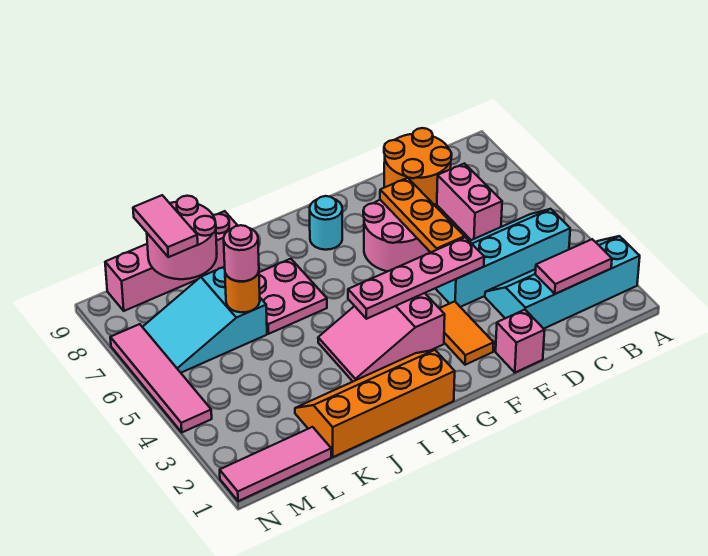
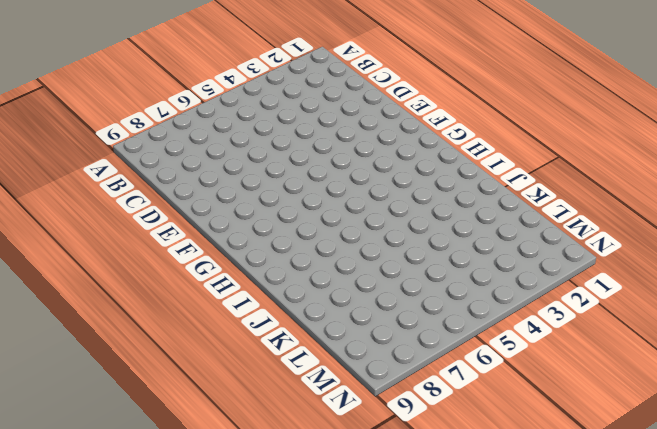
none -> cyan 2x4 slope [485,236,640,329]
none -> cyan 2x4 slope [435,209,570,307]
none -> pink 1x2 brick [437,164,502,240]

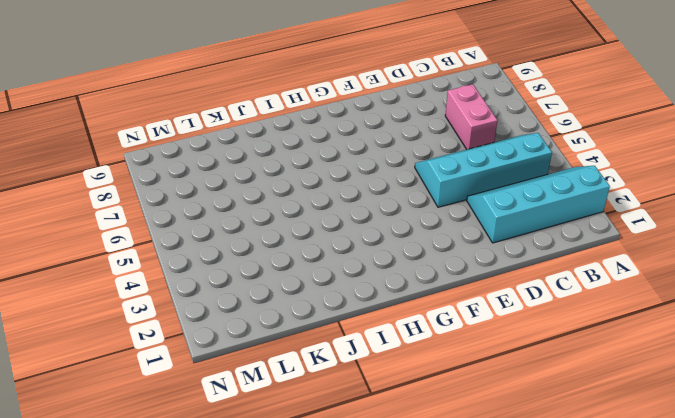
none -> orange 2x2 round brick [384,128,452,205]
none -> pink 1x1 brick [496,310,545,373]
none -> pink 2x2 round brick [363,200,430,271]

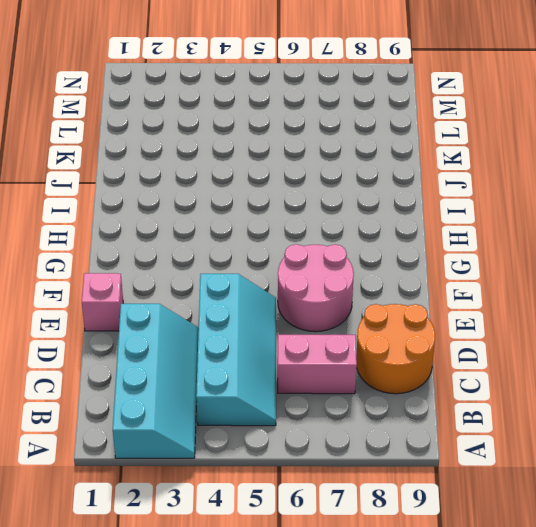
none -> orange 1x2 tile [439,301,494,365]
none -> pink 2x3 slope [318,293,445,381]
none -> cyan 1x1 round brick [310,196,342,250]

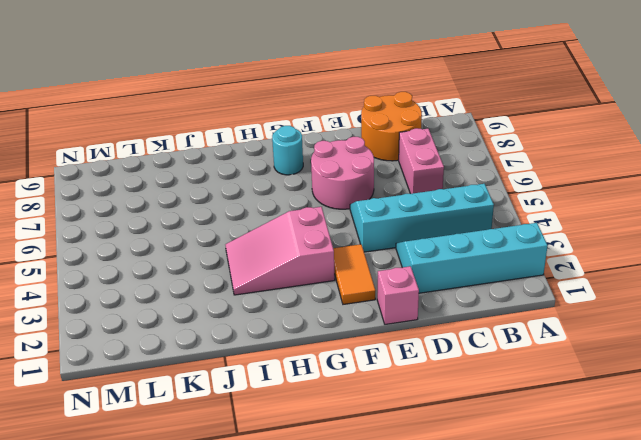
none -> orange 2x4 slope [295,350,455,457]
none -> pink 2x2 plate [259,259,327,334]
none -> pink 1x4 brick [105,211,238,311]

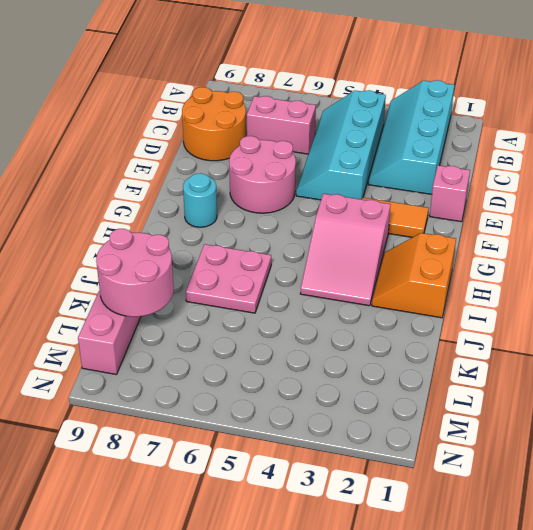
orange 2x2 slope [372,233,456,318] -> orange 2x4 slope [295,350,455,457]
none -> cyan 2x3 slope [143,267,267,373]
none -> pink 1x3 tile [220,427,331,501]
none -> pink 1x4 tile [110,324,212,432]

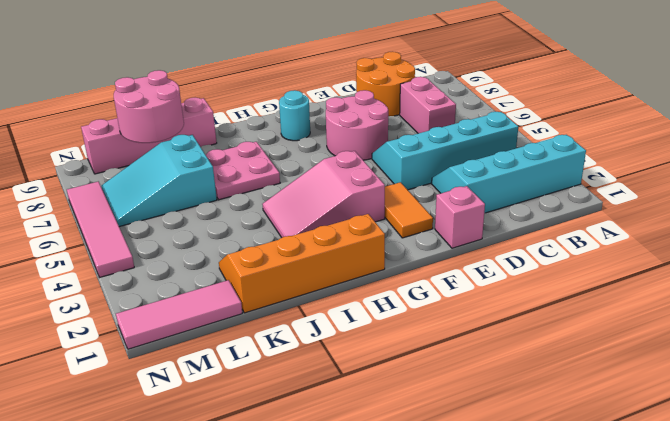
none -> pink 1x2 tile [535,239,612,294]
none -> pink 1x4 plate [348,237,484,319]
none -> orange 1x3 plate [380,178,464,252]

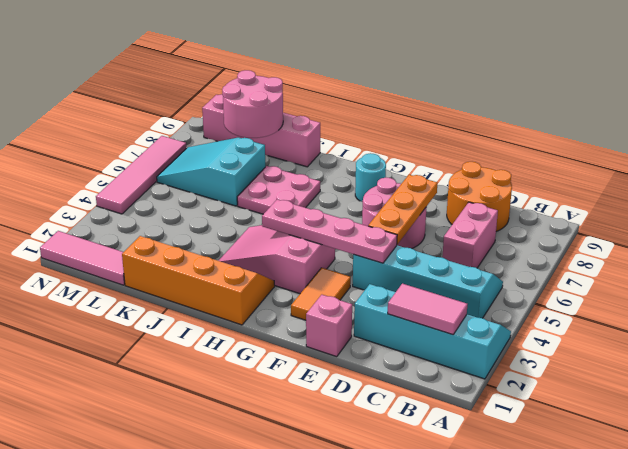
none -> orange 1x1 round brick [225,272,260,312]
none -> pink 1x1 round brick [224,225,259,281]
none -> pink 1x2 tile [133,195,198,257]

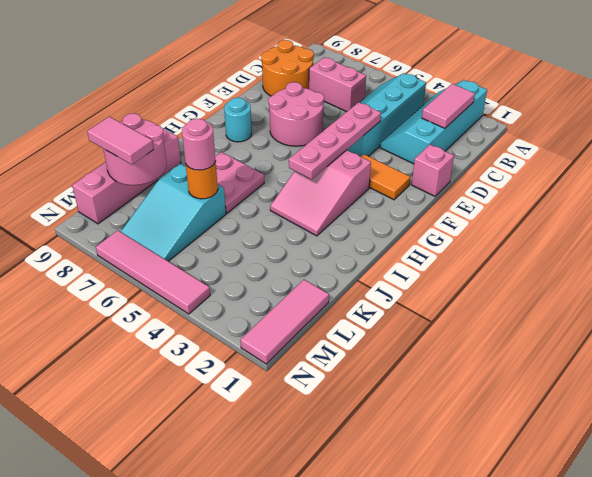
none -> orange 2x4 slope [295,350,455,457]
none -> orange 1x3 plate [380,178,464,252]

